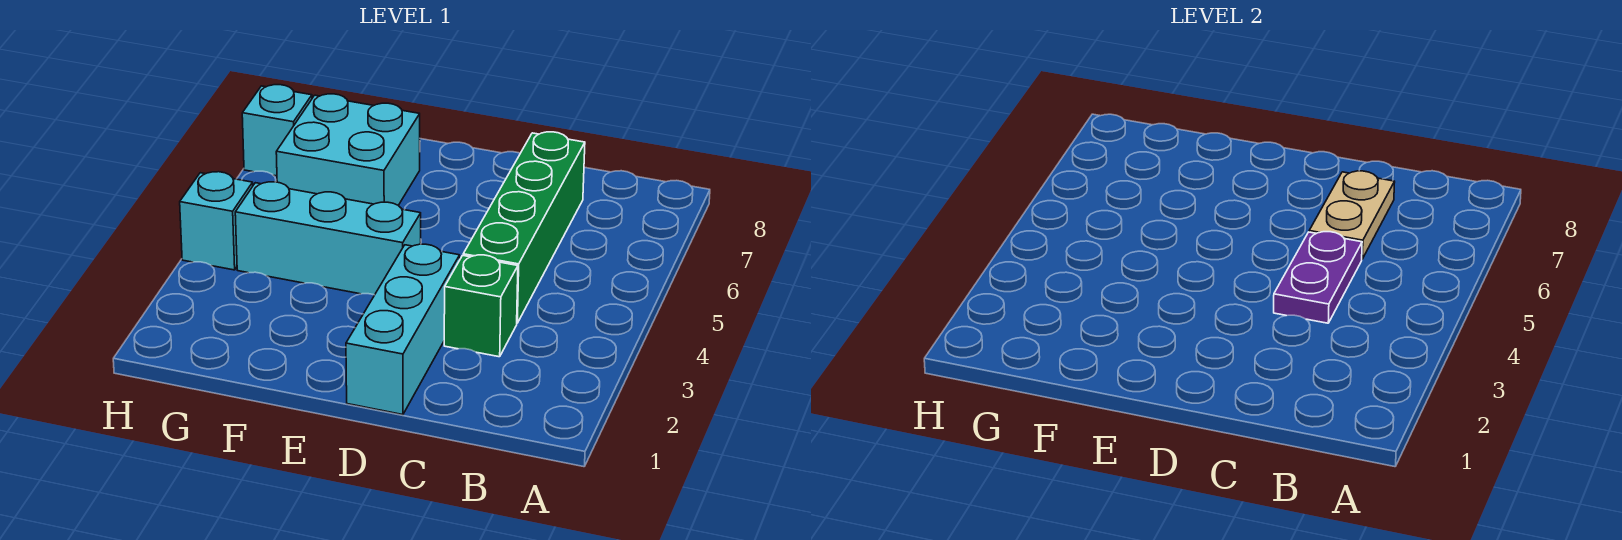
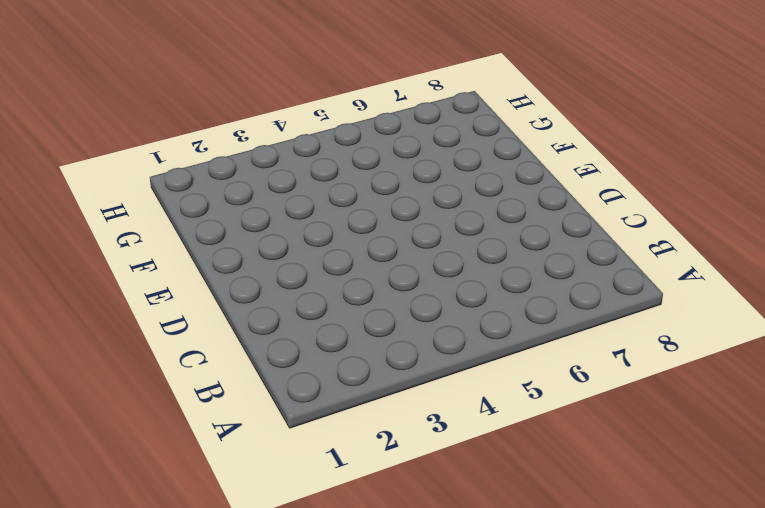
none -> green 1x1 brick [444,255,518,357]
none -> green 1x4 brick [463,132,585,323]

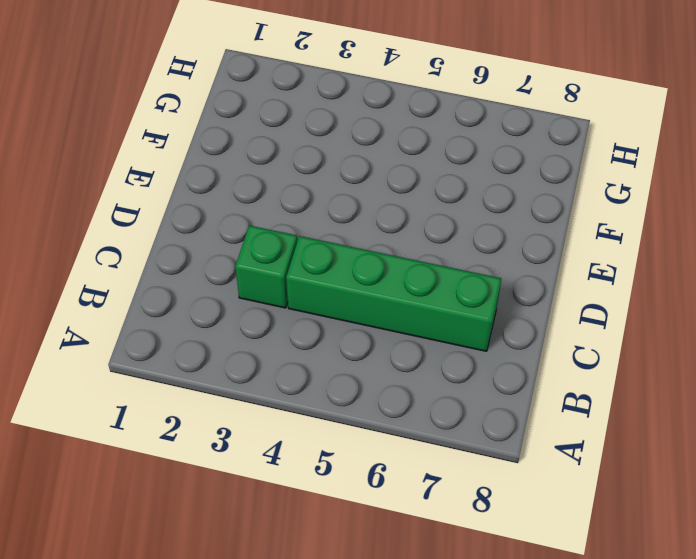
none -> cyan 1x3 brick [346,244,460,415]
none -> cyan 1x3 brick [235,182,421,295]

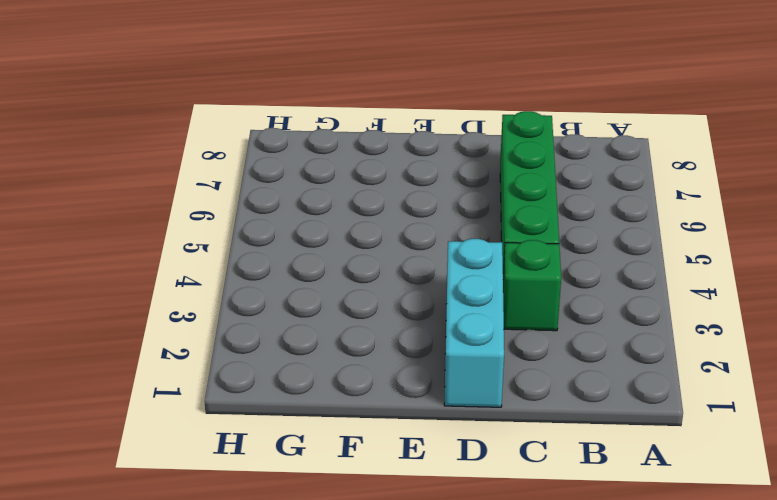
none -> cyan 1x3 brick [235,182,421,295]
none -> cyan 2x2 brick [276,94,420,205]

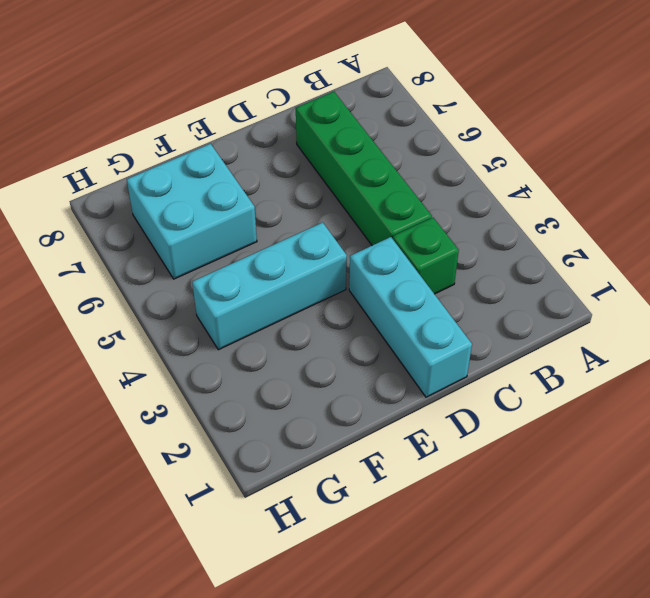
none -> cyan 1x1 brick [180,172,253,270]
none -> cyan 1x1 brick [242,85,312,176]

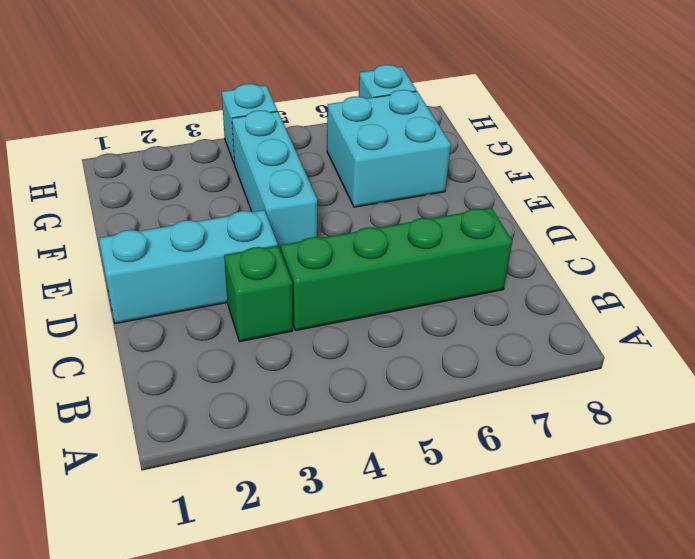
none -> purple 1x2 plate [1274,232,1362,323]
none -> tan 1x2 plate [1309,171,1395,259]

